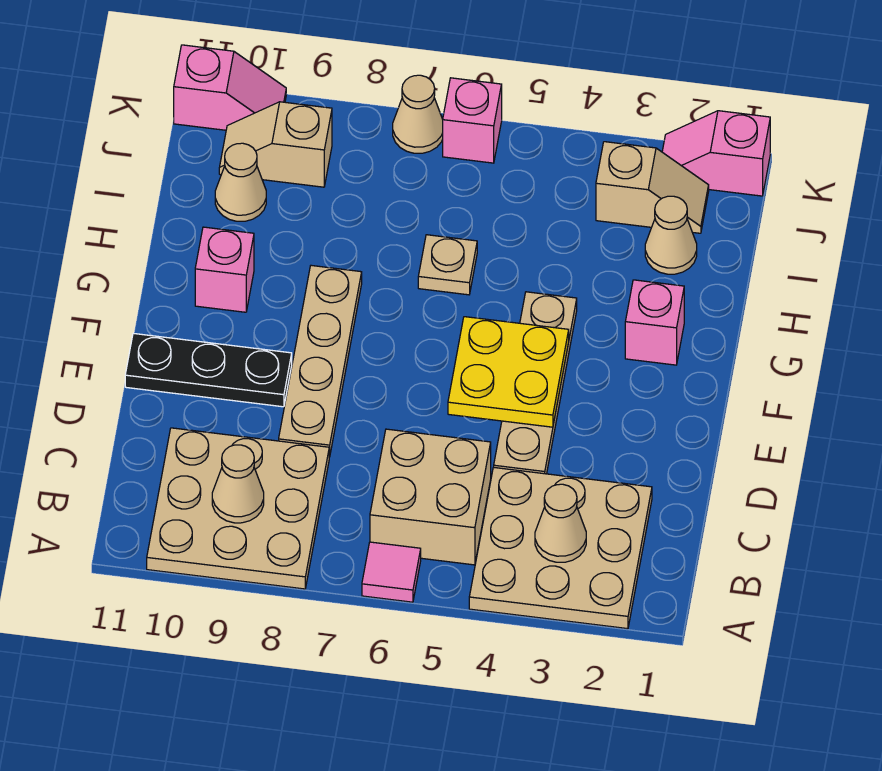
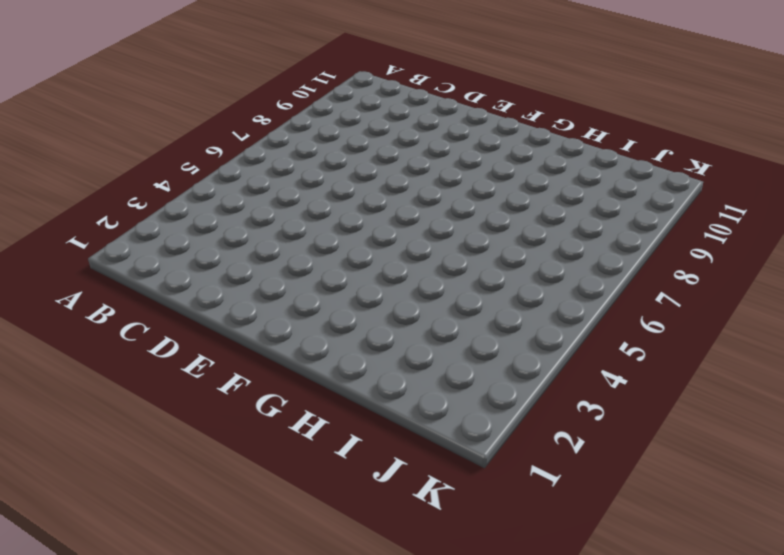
none -> tan 3x3 plate [469,467,652,629]
none -> pink 1x1 tile [362,542,421,602]
none -> tan 3x3 plate [147,428,329,589]

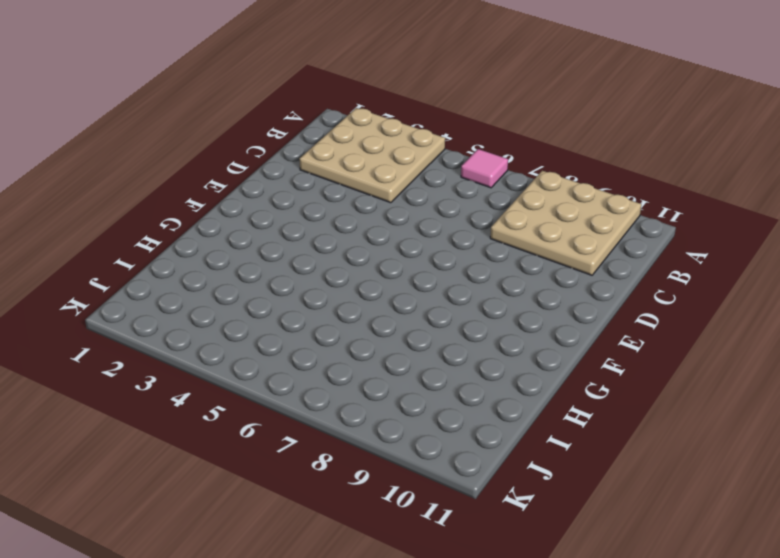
none -> tan 2x2 brick [370,429,491,565]
none -> tan 1x4 plate [494,292,577,474]
none -> tan 1x4 plate [279,265,362,457]

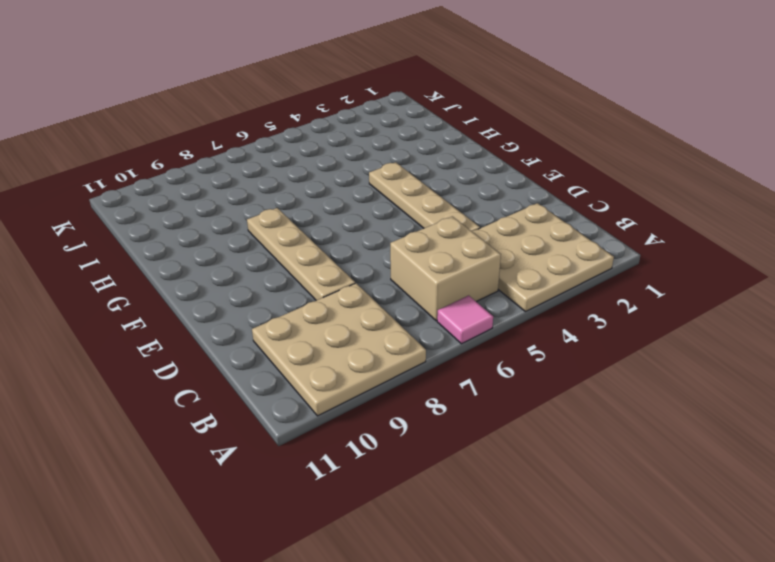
none -> black 1x3 plate [125,333,292,407]
none -> pink 1x1 brick [625,280,684,365]
none -> pink 1x1 brick [195,227,254,312]

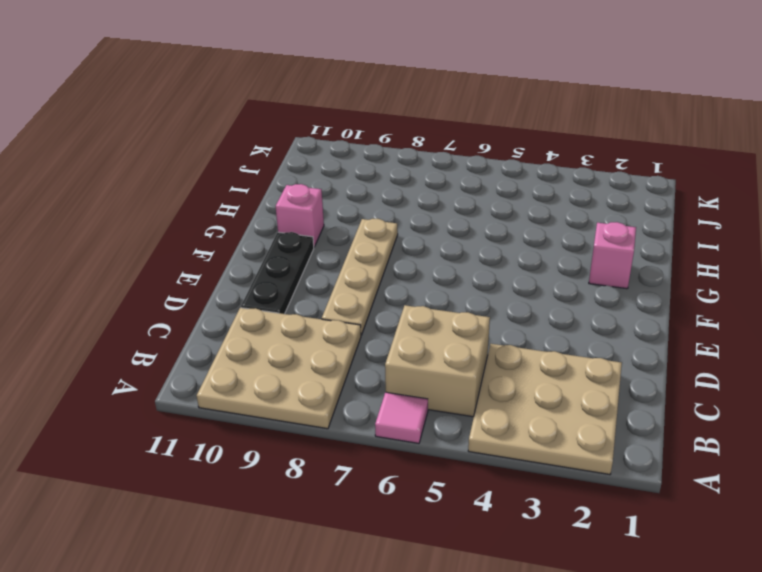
black 1x3 plate [241,232,314,314] -> black 1x3 plate turned to [125,333,292,407]
none -> tan 1x4 plate [494,292,577,474]
none -> tan 1x1 plate [418,235,477,295]
none -> tan 1x1 cone [645,196,697,274]

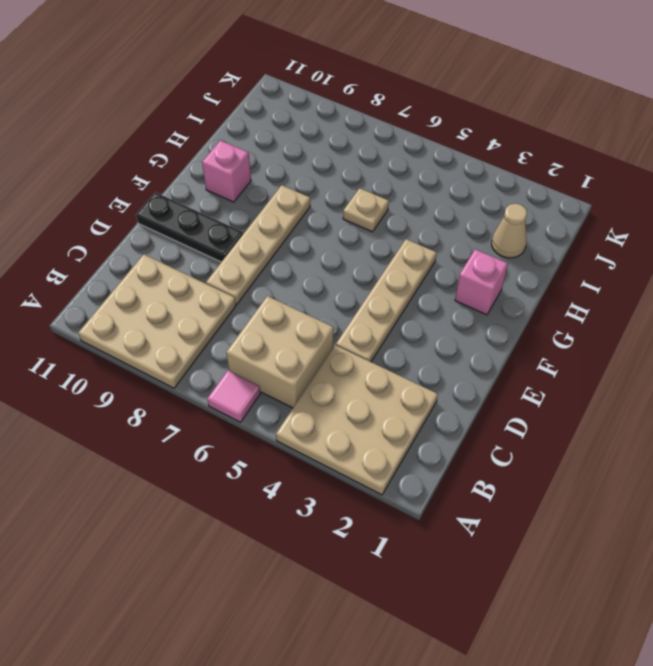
none -> tan 1x1 cone [215,143,266,221]
none -> tan 1x2 slope [596,142,709,233]
none -> tan 1x2 slope [219,102,332,187]

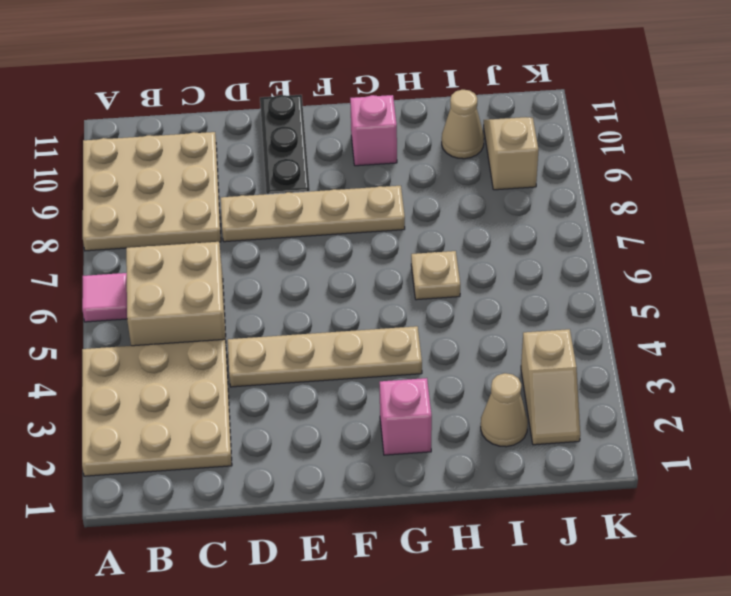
none -> pink 1x2 slope [662,111,770,196]
none -> pink 1x1 brick [443,78,502,163]
none -> tan 1x1 cone [393,75,443,153]

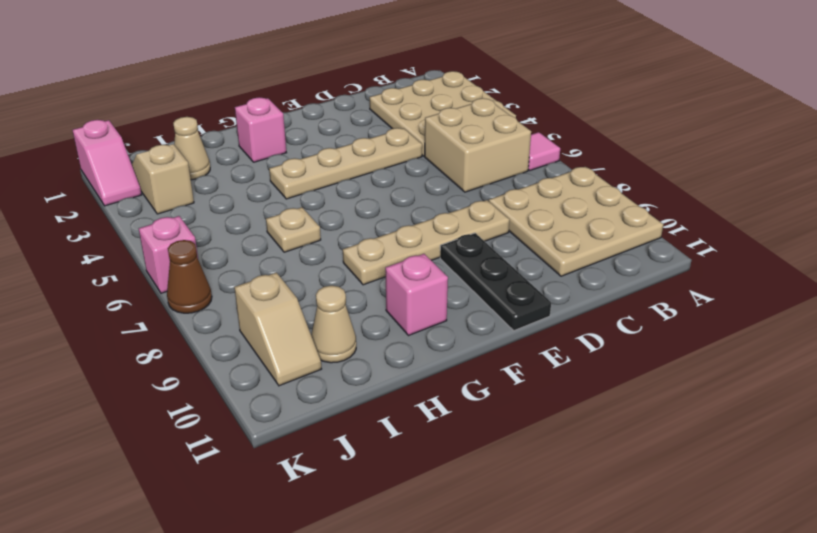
brown 1x1 cone [167,240,212,313] -> tan 1x1 cone [393,75,443,153]
none -> pink 1x2 slope [174,45,286,130]
none -> tan 1x1 cone [535,484,586,562]
none -> tan 1x1 cone [212,445,264,523]

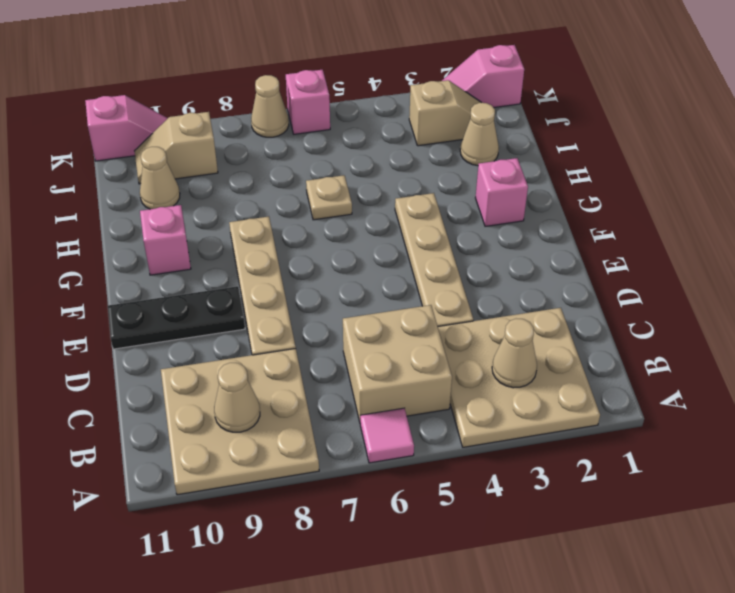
none -> yellow 2x2 plate [448,317,569,427]

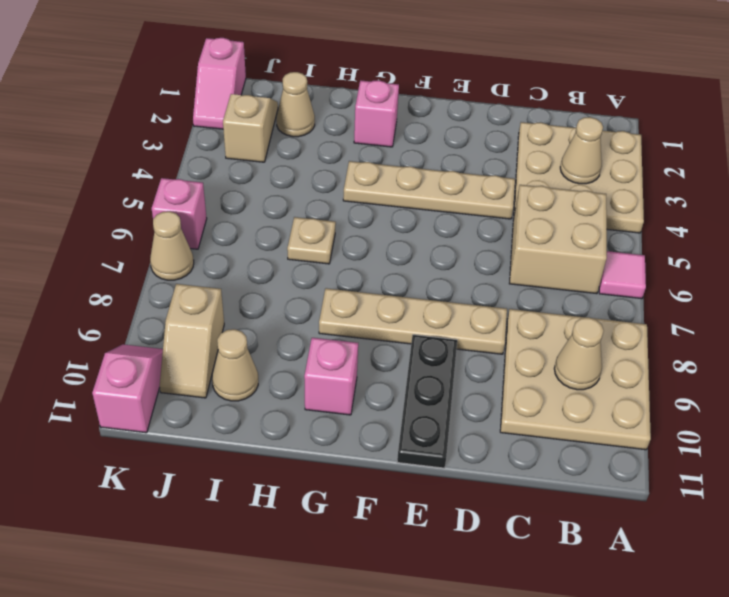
none -> yellow 2x2 plate [448,317,569,427]

